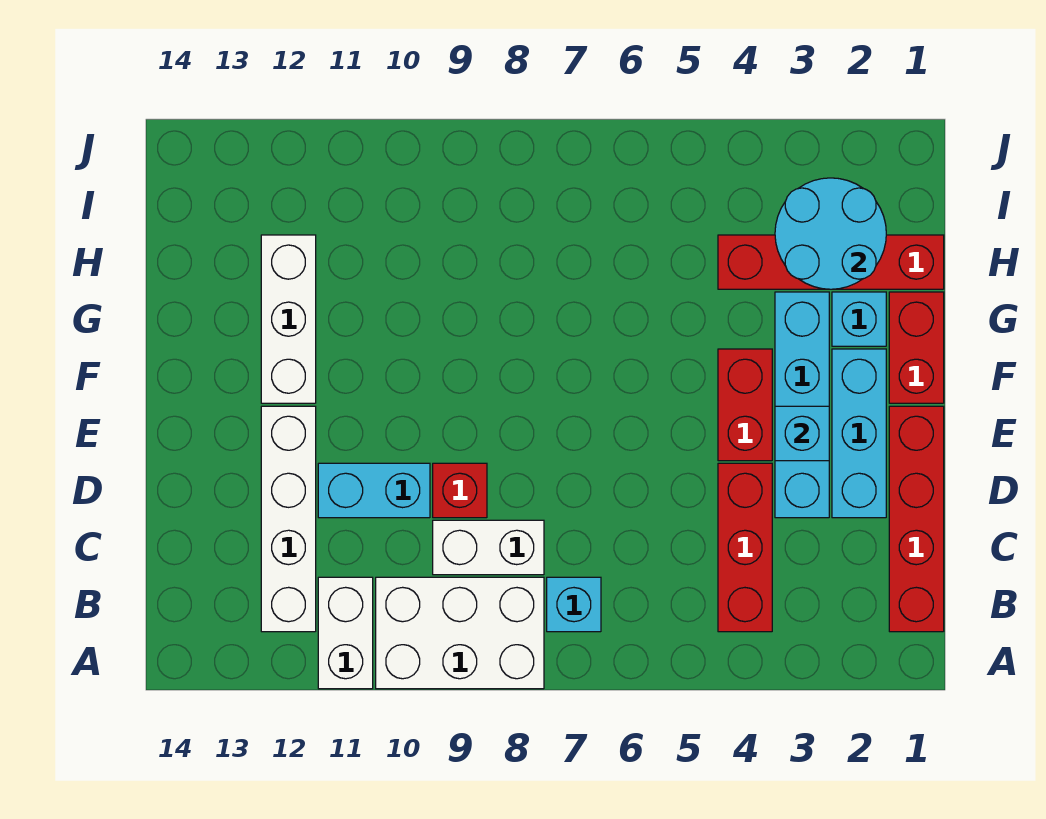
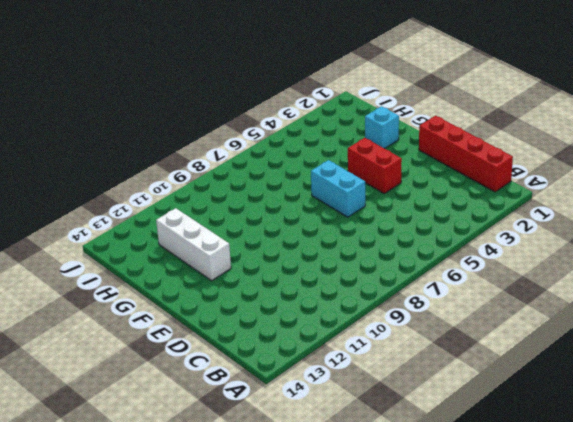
cyan 1x2 brick [311,160,365,217] -> cyan 1x2 brick turned to [318,463,430,518]
none -> white 2x3 brick [376,577,544,689]
none -> white 1x2 brick [318,577,373,689]
none -> red 1x3 brick [718,463,772,632]

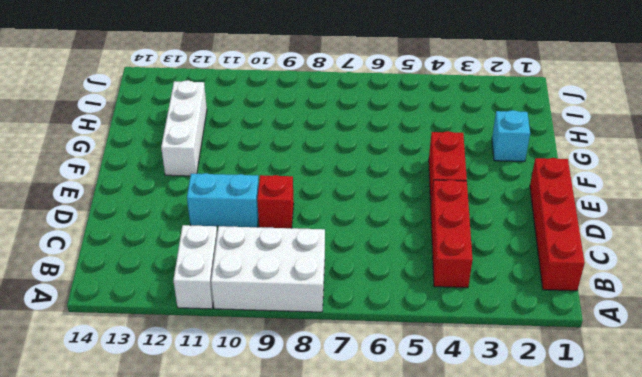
none -> cyan 1x1 brick [547,577,601,632]
none -> white 1x4 brick [261,406,316,632]
none -> white 1x2 brick [433,520,544,575]

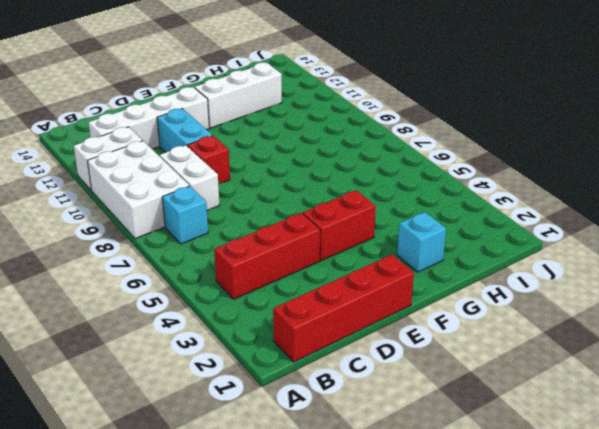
none -> cyan 1x3 brick [832,349,886,518]
none -> cyan 1x4 brick [775,292,829,518]
none -> red 1x2 brick [889,292,944,403]

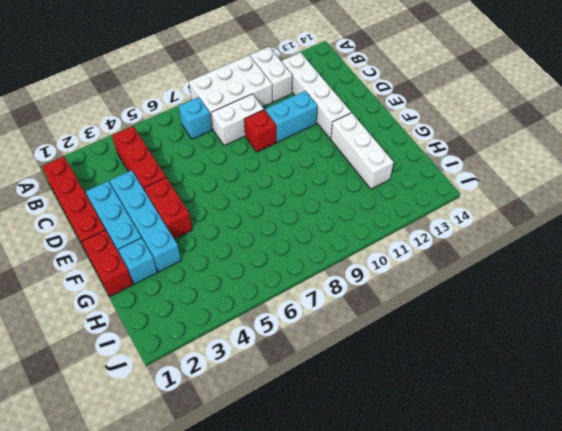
none -> red 1x4 brick [718,235,944,289]
none -> cyan 1x1 brick [775,406,829,461]
none -> cyan 2x2 round brick [775,178,886,289]

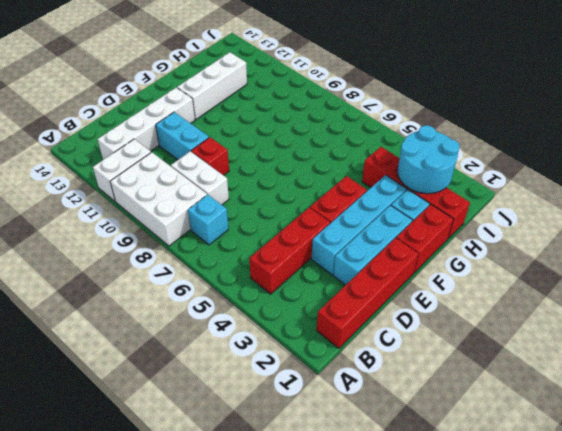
none -> cyan 1x1 brick [775,406,829,461]

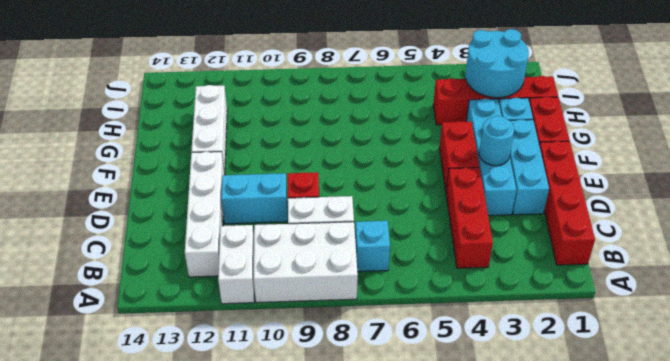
cyan 1x1 round brick [479,116,514,166] -> cyan 1x1 brick [775,406,829,461]

